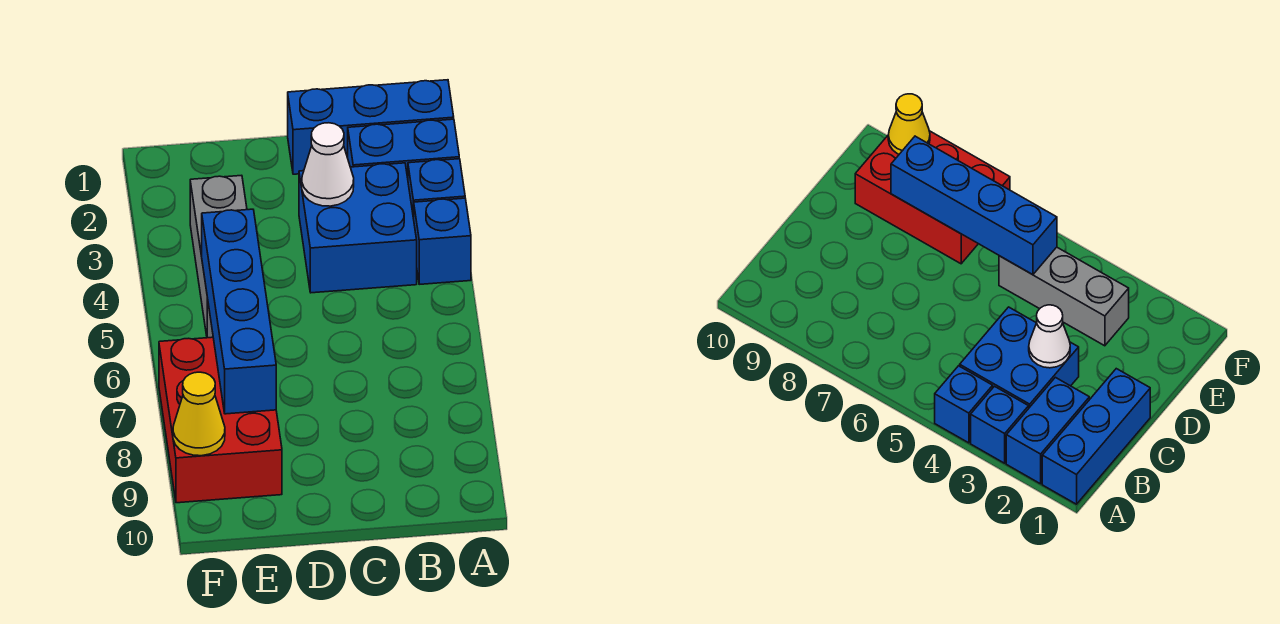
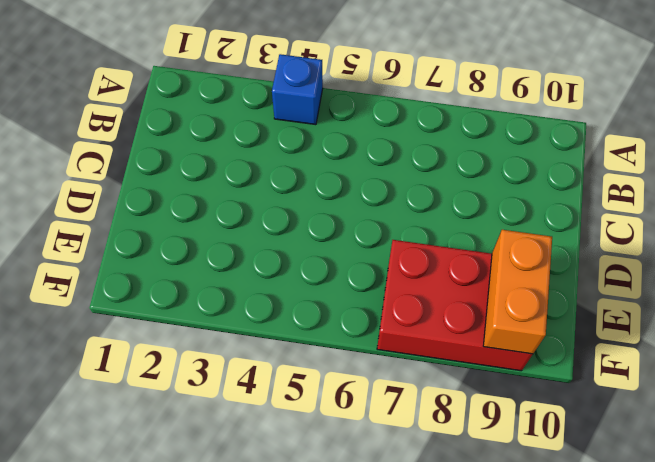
orange 1x2 brick [483,230,552,354] -> yellow 1x1 cone [173,372,225,456]
none -> blue 1x3 brick [288,80,454,174]
none -> blue 1x2 brick [348,119,459,178]

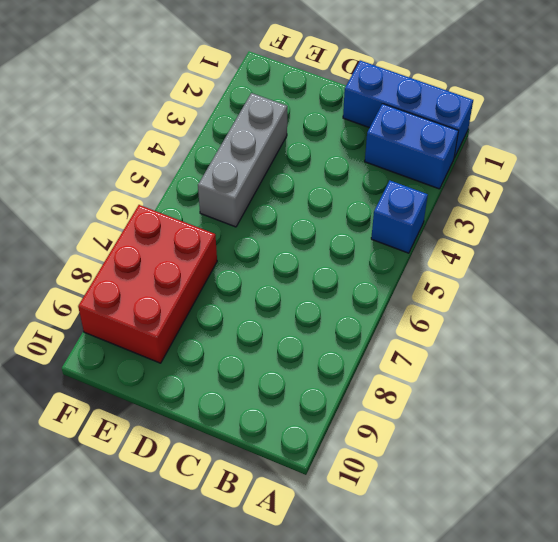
none -> blue 1x1 brick [408,159,465,219]
none -> blue 2x2 brick [299,163,417,293]

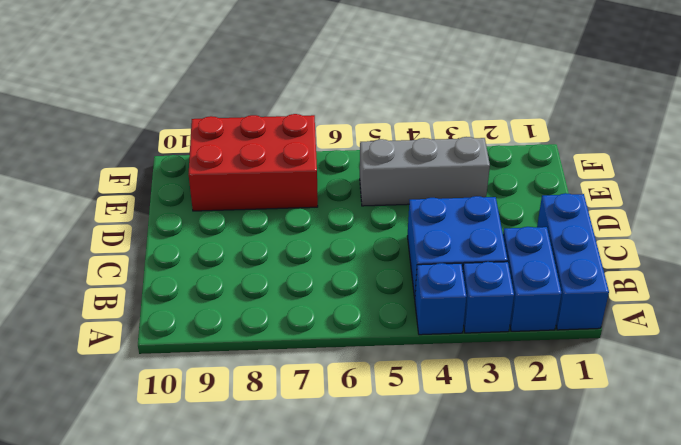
none -> white 1x1 cone [302,123,354,206]
none -> blue 1x4 brick [202,209,276,414]

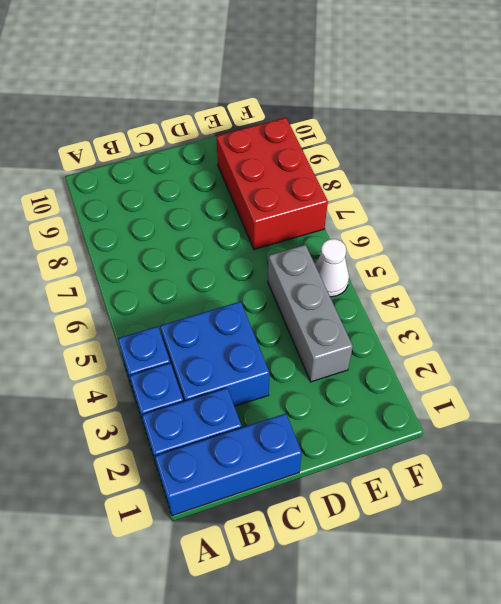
white 1x1 cone [315,239,349,297] -> white 1x1 cone moved to [302,123,354,206]
none -> blue 1x4 brick [202,209,276,414]
none -> yellow 1x1 cone [173,372,225,456]

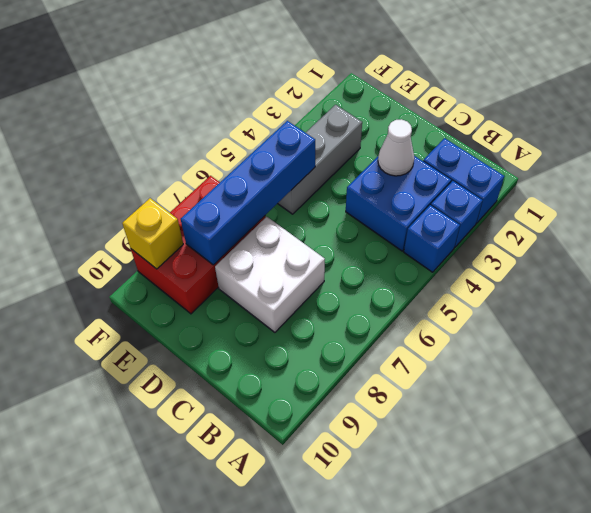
white 2x2 brick [215,217,325,332] -> none
yellow 1x1 brick [122,198,183,269] -> yellow 1x1 cone [173,372,225,456]
none -> blue 1x3 brick [288,80,454,174]

